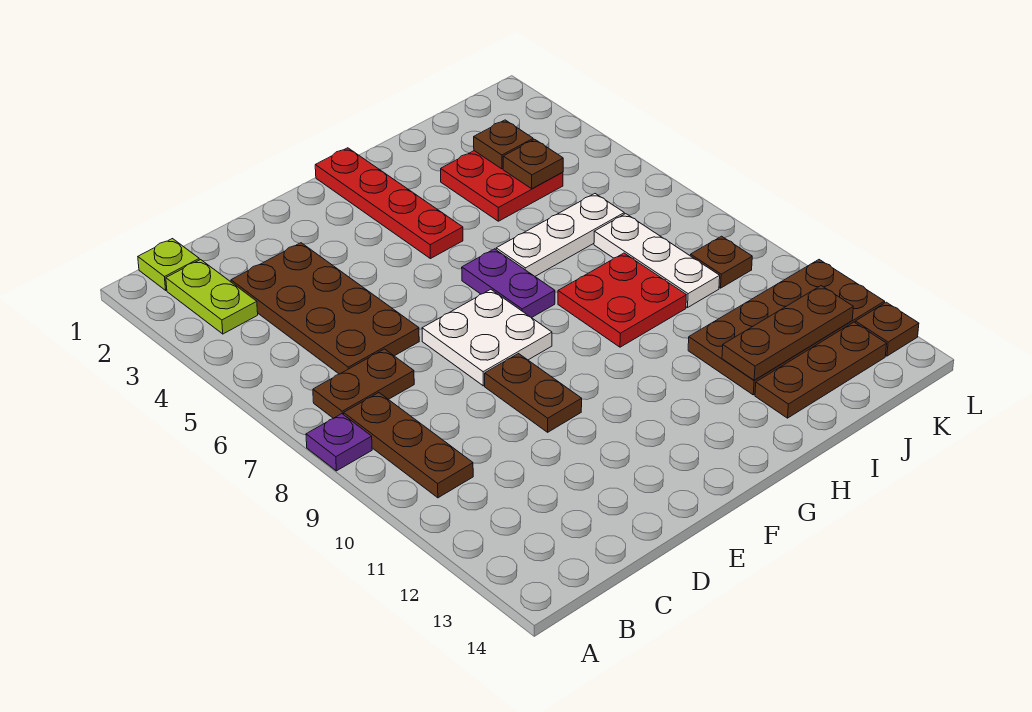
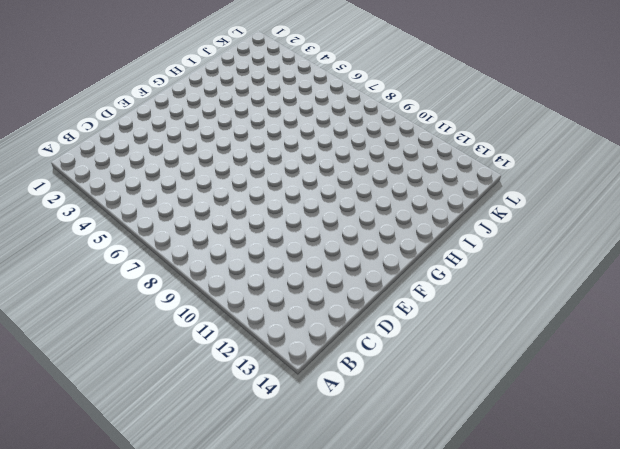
none -> purple 1x1 plate [306,414,372,471]
none -> lime 1x1 plate [138,239,199,290]
none -> lime 1x2 plate [166,260,258,334]

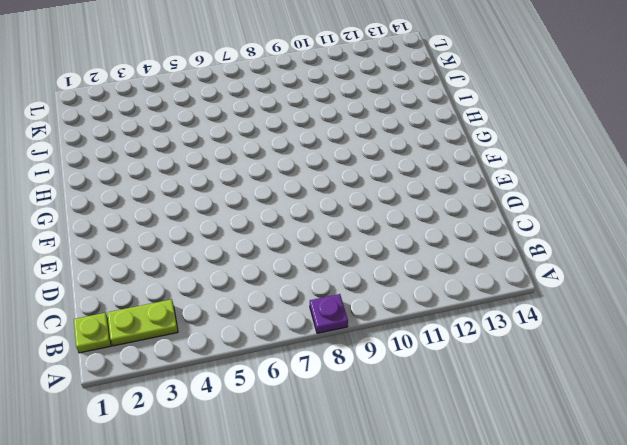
none -> brown 1x2 plate [313,349,414,418]
none -> brown 1x3 plate [344,393,473,498]
none -> brown 2x4 plate [231,243,419,374]

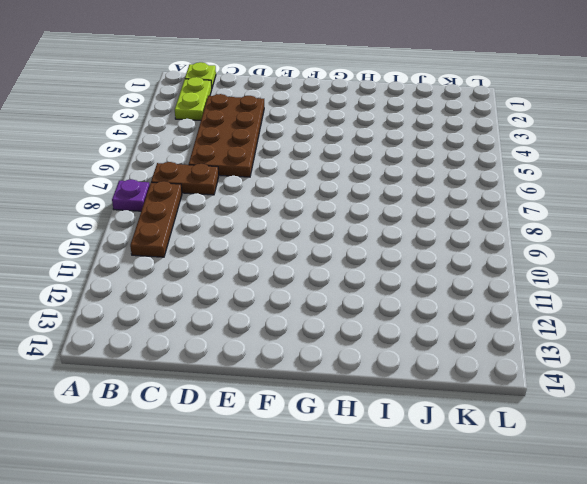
none -> white 2x2 plate [422,289,552,386]
none -> brown 1x2 plate [485,354,582,432]
none -> red 1x4 plate [315,148,463,259]

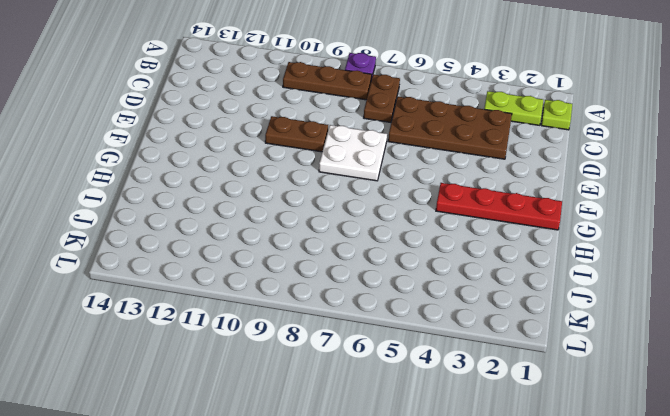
none -> purple 1x2 plate [462,249,555,318]
none -> white 1x3 plate [496,194,624,276]
none -> red 2x2 plate [558,253,686,347]

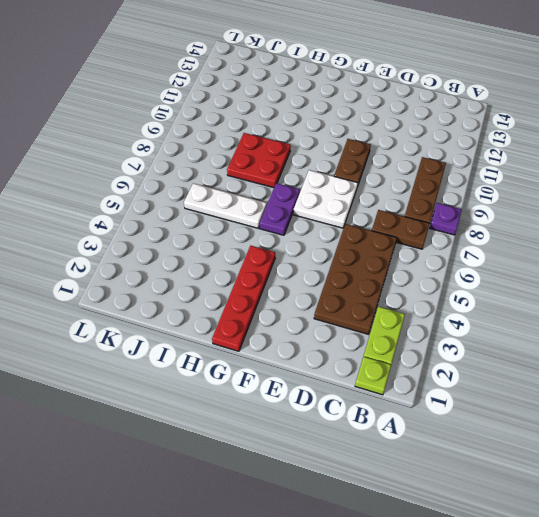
none -> red 2x2 plate [441,151,563,221]
none -> brown 2x4 plate [688,260,885,395]
none -> brown 1x3 plate [755,322,887,418]

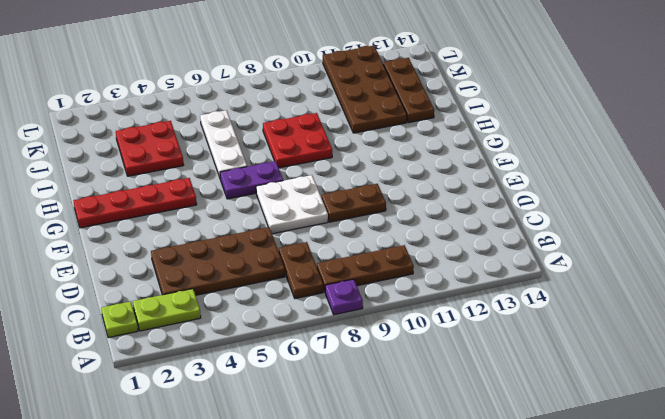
none -> white 1x3 plate [594,214,720,308]
none -> brown 1x1 plate [690,236,752,288]
none -> brown 1x1 plate [855,302,919,356]

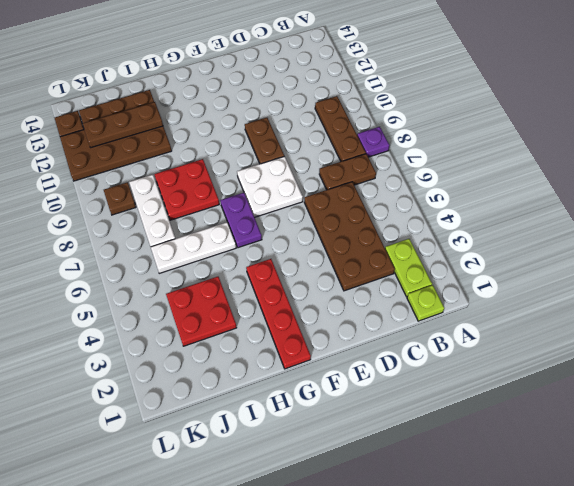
none -> brown 1x1 plate [474,120,533,169]
none -> brown 1x1 plate [503,139,563,189]

